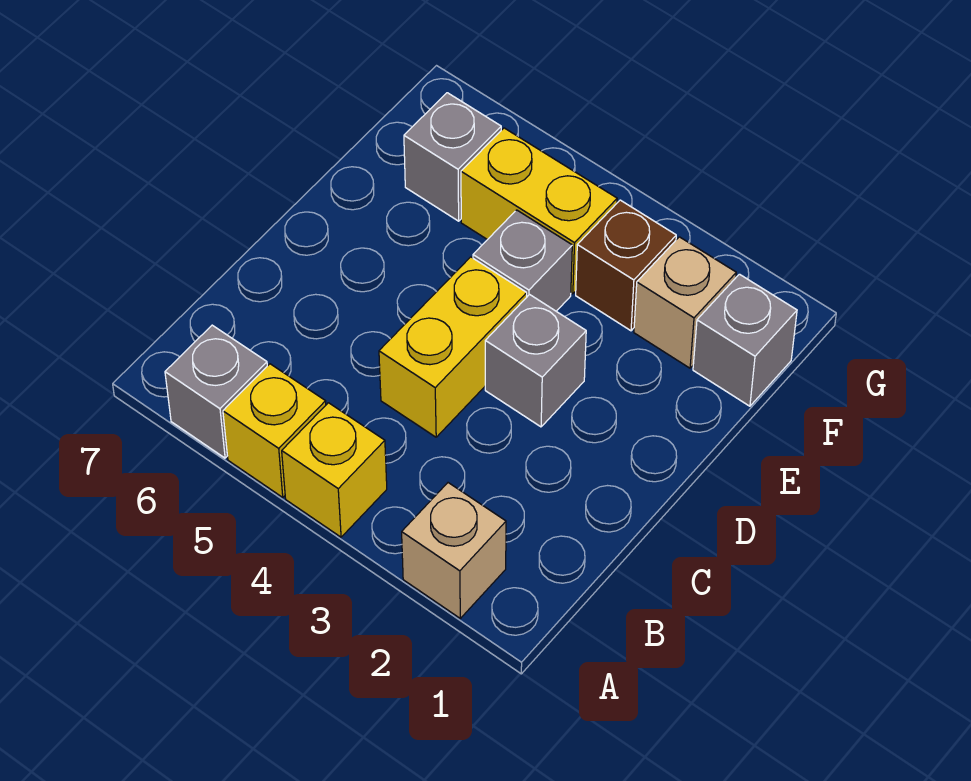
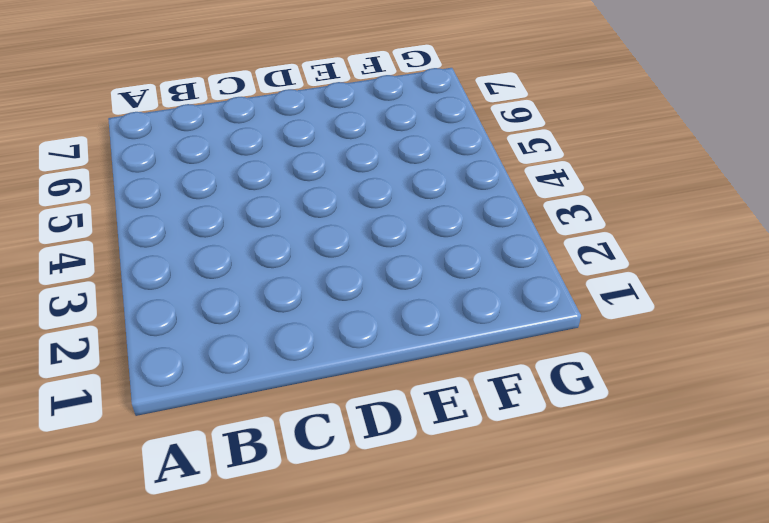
none -> tan 1x1 brick [402,483,506,618]
none -> yellow 1x1 brick [282,403,387,537]
none -> yellow 1x1 brick [223,364,326,497]

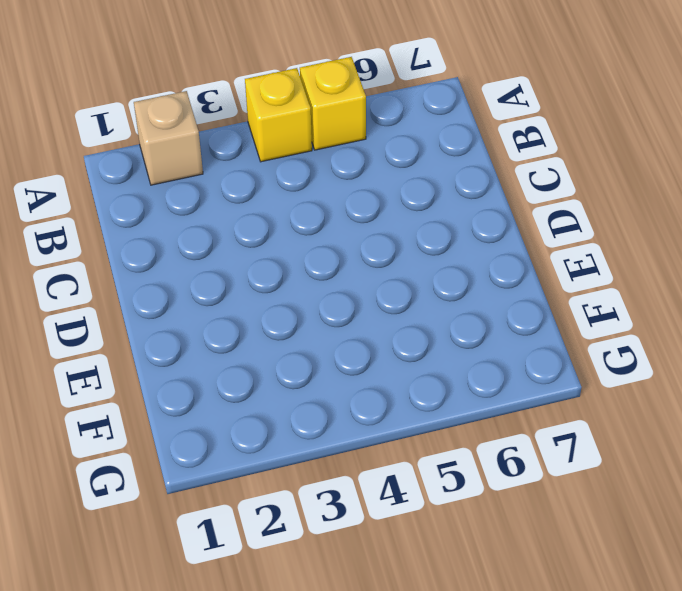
none -> grey 1x1 brick [165,325,267,458]
none -> yellow 1x2 brick [379,257,527,437]
none -> grey 1x1 brick [485,295,586,427]

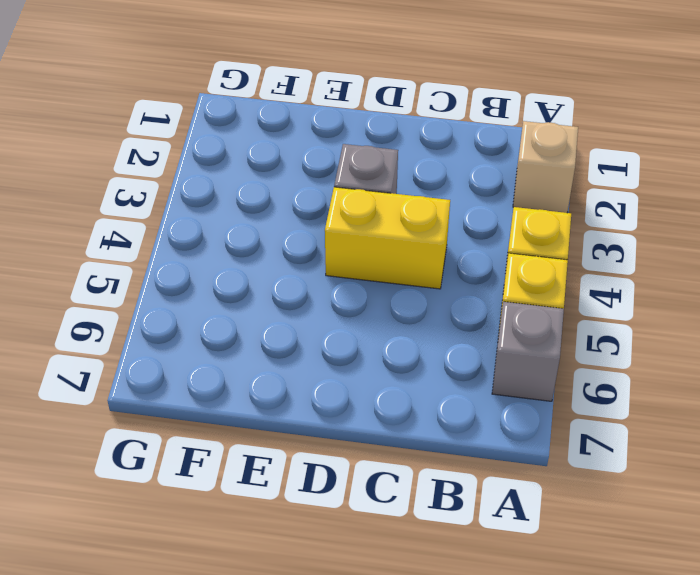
none -> grey 1x1 brick [473,210,572,311]
none -> grey 1x1 brick [693,274,797,406]
none -> tan 1x1 brick [634,237,736,368]

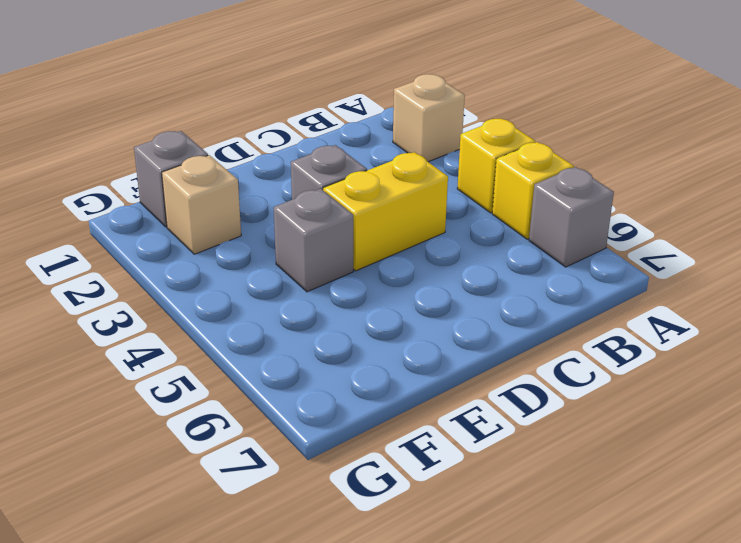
none -> brown 1x1 brick [576,200,676,331]
none -> yellow 1x2 brick [461,128,617,294]
none -> grey 1x1 brick [404,93,501,221]

